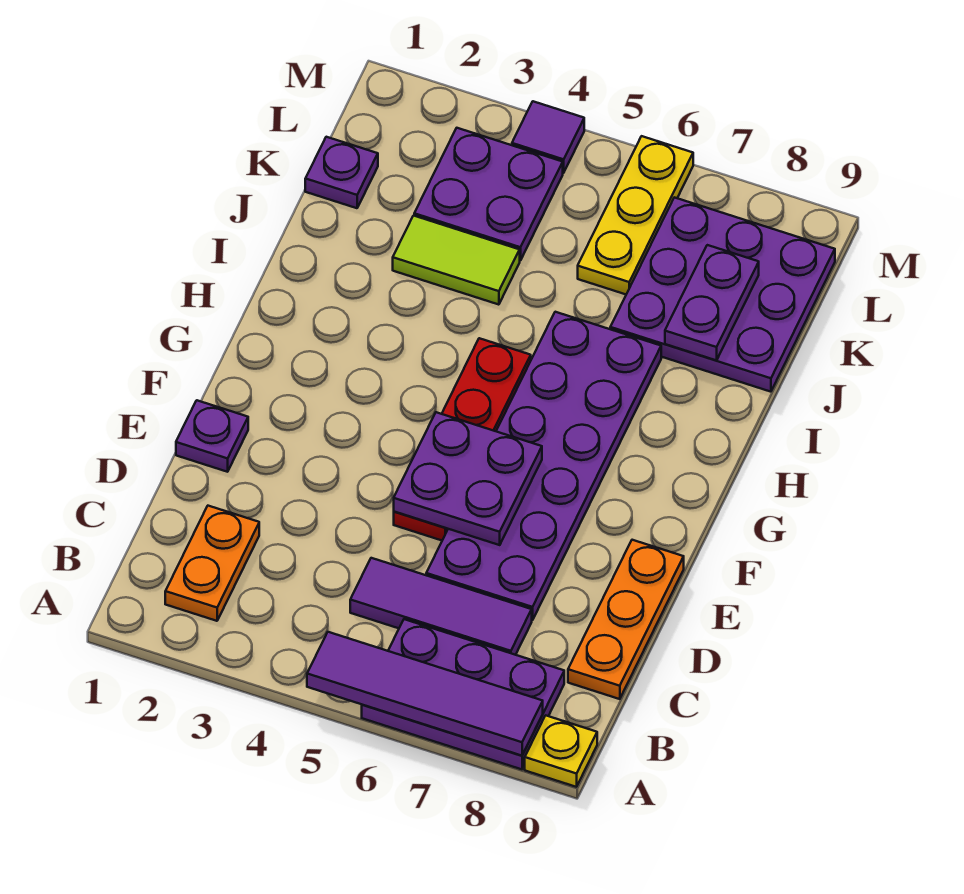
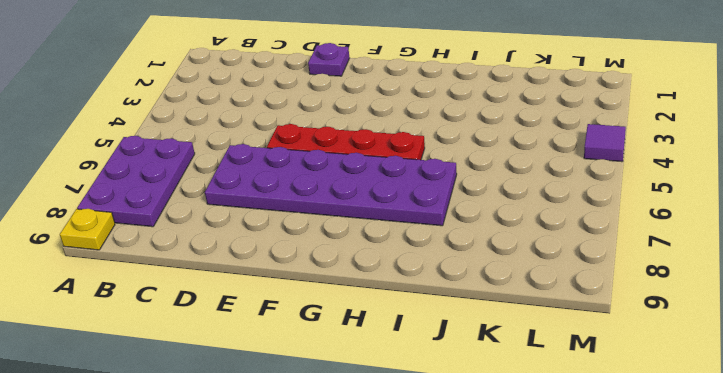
none -> orange 1x2 plate [165,506,259,621]
none -> purple 1x3 tile [350,558,532,655]
none -> orange 1x3 plate [568,540,684,699]

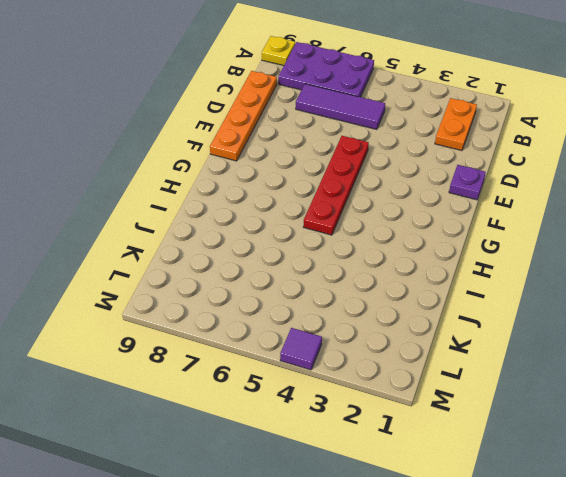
orange 1x4 plate [210,71,277,161] -> orange 1x3 plate [568,540,684,699]
none -> purple 2x6 plate [426,312,661,620]
none -> lime 1x2 tile [393,216,520,305]
none -> purple 3x3 plate [610,197,835,392]

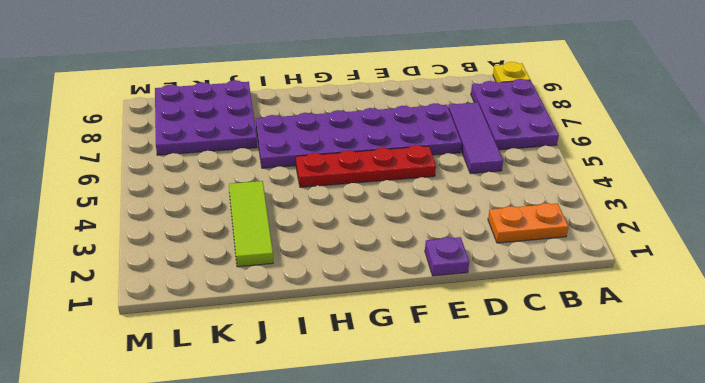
lime 1x3 tile [229,181,273,267] -> lime 1x2 tile [393,216,520,305]
none -> orange 1x3 plate [568,540,684,699]
none -> purple 1x1 plate [305,137,378,208]
none -> purple 2x2 plate [414,128,563,261]

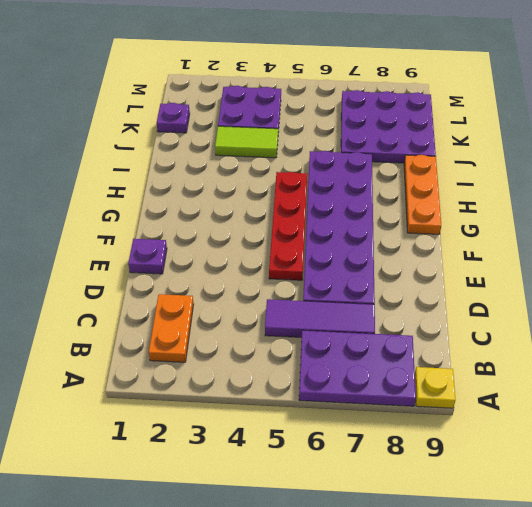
orange 1x3 plate [404,155,441,234] -> orange 1x3 plate moved to [568,540,684,699]
none -> yellow 1x3 plate [578,136,693,294]
none -> purple 1x1 tile [512,101,584,173]
none -> purple 1x4 tile [307,632,543,756]

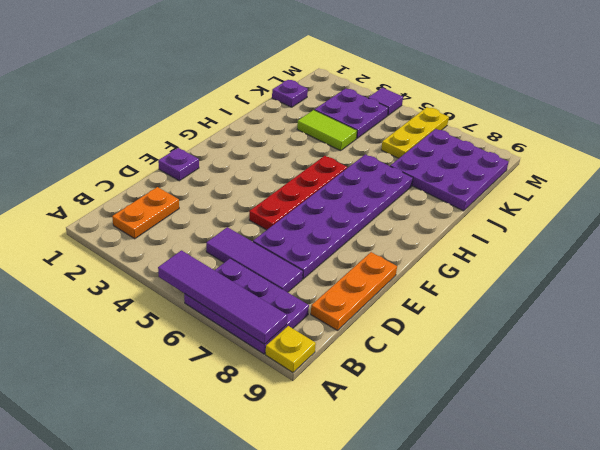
none -> purple 2x2 plate [394,412,542,545]
none -> purple 1x2 plate [665,245,759,360]

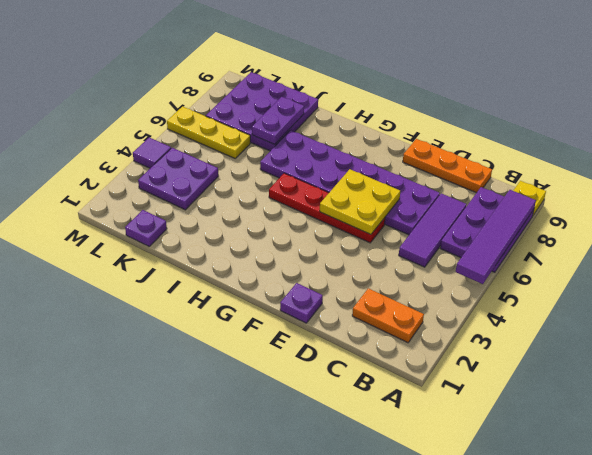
yellow 2x2 plate [320,169,400,234] -> purple 2x2 plate [394,412,542,545]
purple 1x2 plate [252,97,304,144] -> purple 1x2 plate turned to [665,245,759,360]
none -> lime 1x2 tile [393,216,520,305]

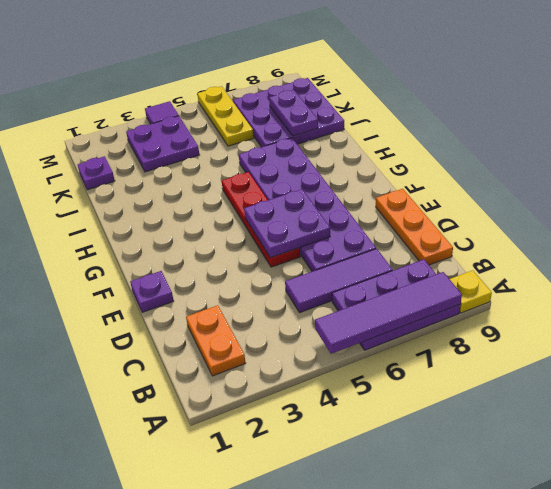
none -> lime 1x2 tile [393,216,520,305]

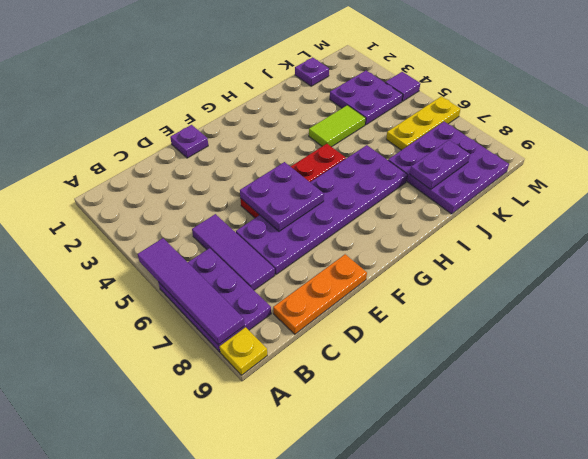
lime 1x2 tile [309,105,366,147] -> lime 1x2 tile turned to [393,216,520,305]
none -> orange 1x2 plate [165,506,259,621]

